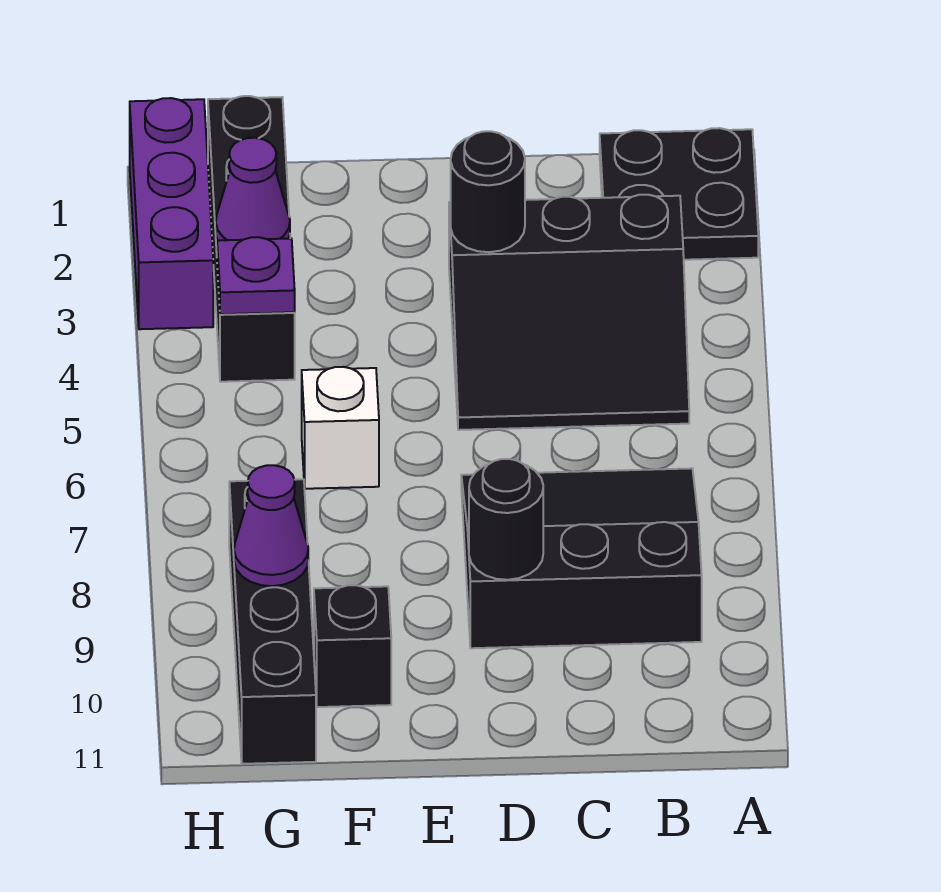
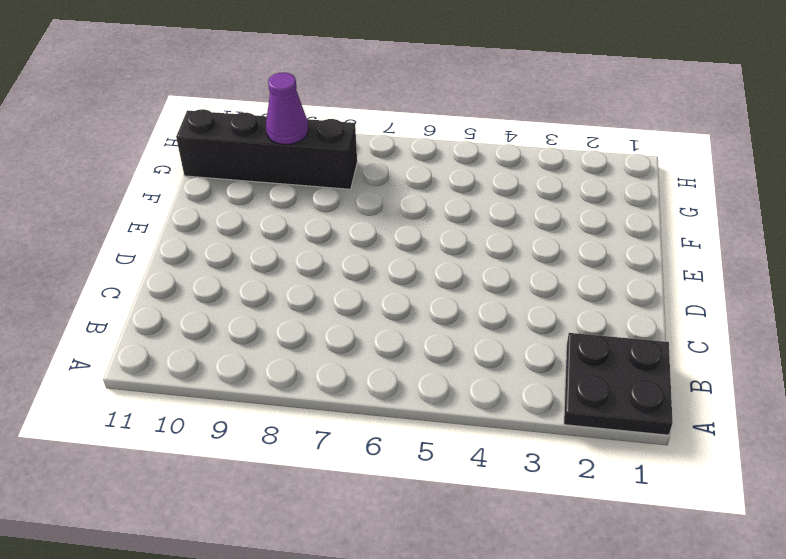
none -> black 3x3 slope [449,195,689,430]
none -> black 3x3 slope [461,468,702,648]
none -> white 1x1 brick [302,367,379,489]

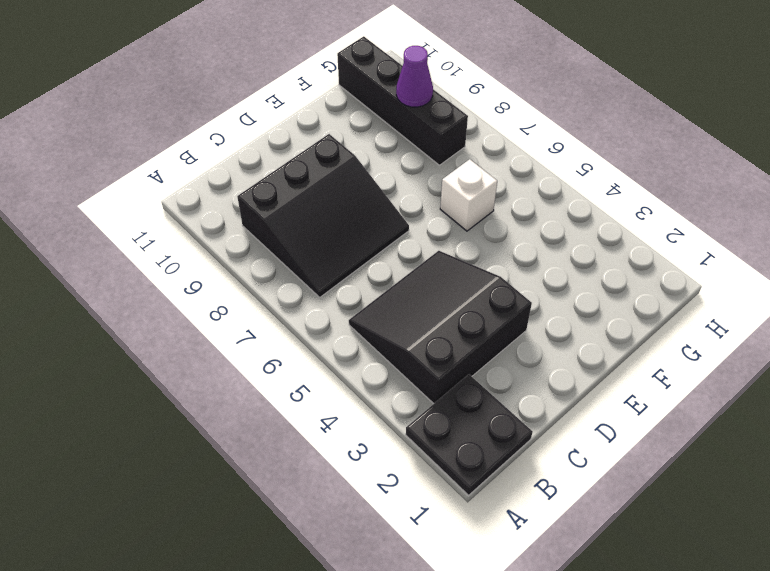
none -> black 1x1 brick [314,585,391,707]
none -> black 1x4 brick [208,96,295,382]
none -> purple 1x3 brick [130,98,213,329]

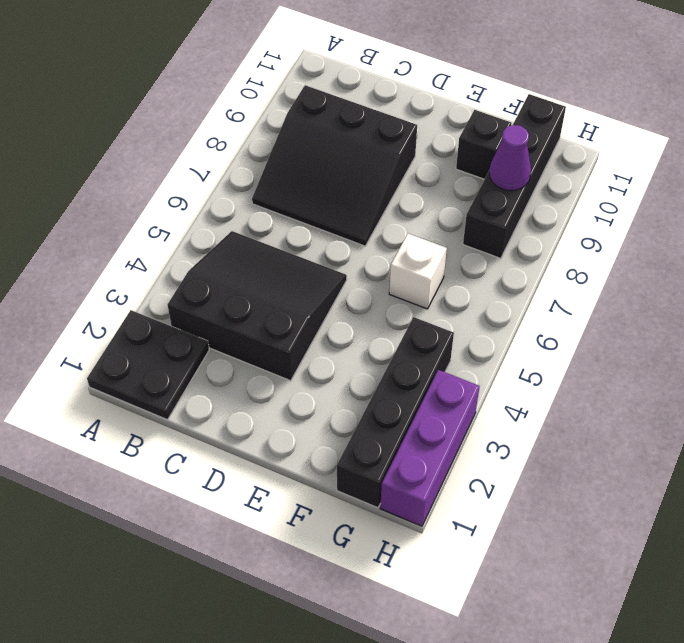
none -> black 1x1 round brick [451,131,525,252]
none -> black 1x1 round brick [469,459,543,580]
none -> purple 1x1 cone [216,138,290,240]

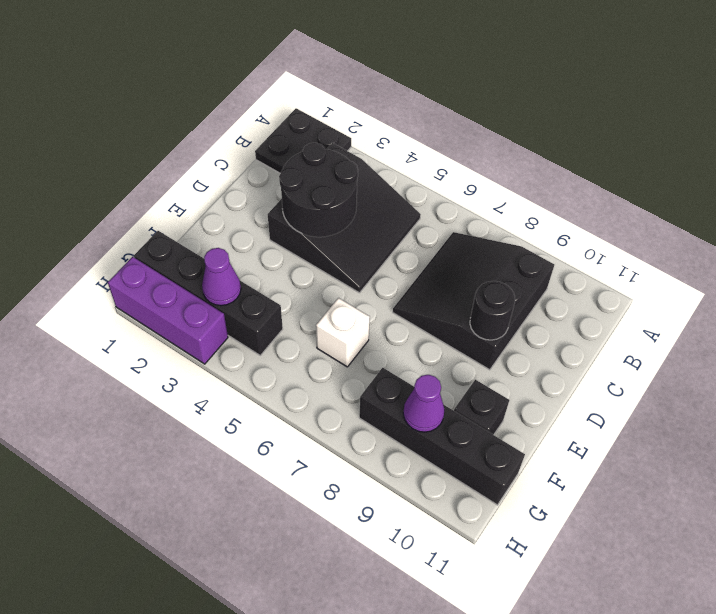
black 2x2 round brick [279,143,358,237] -> black 1x1 round brick [451,131,525,252]
none -> purple 1x1 plate [217,237,295,314]

